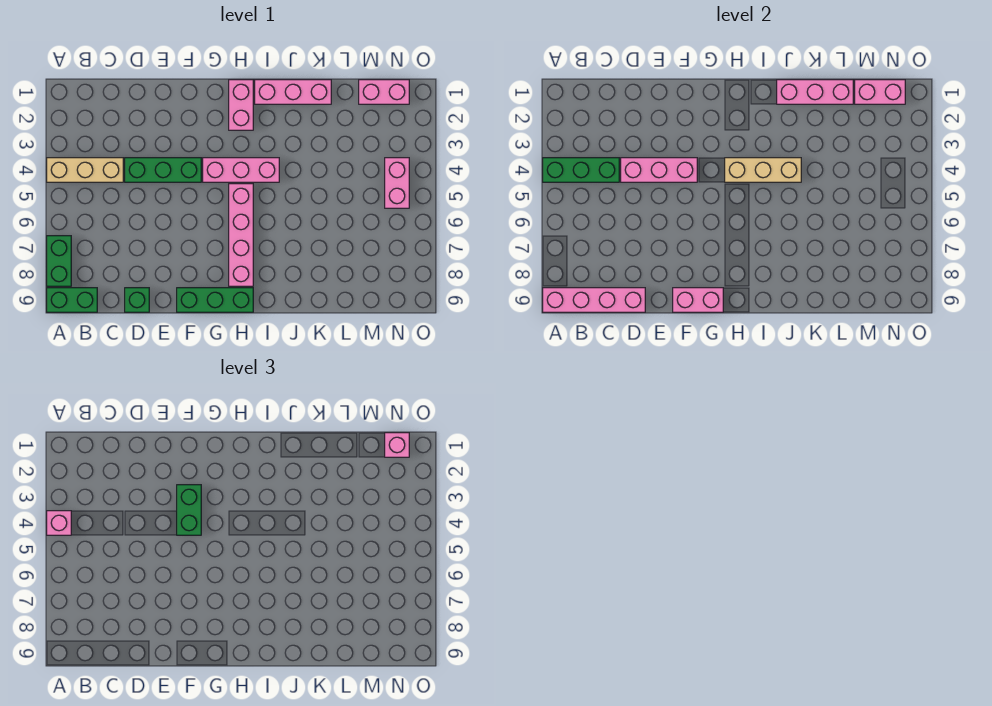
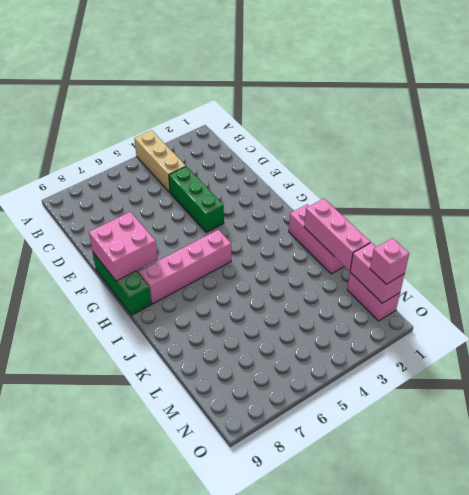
pink 2x2 brick [89,212,157,281] -> pink 1x2 brick [673,288,723,312]
none -> green 1x2 brick [47,236,71,286]
none -> green 1x2 brick [47,288,97,312]
none -> green 1x1 brick [125,288,149,312]

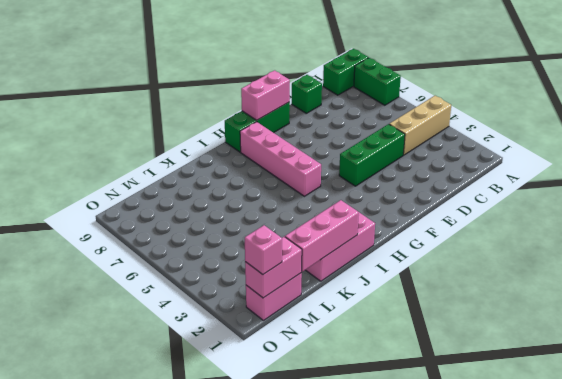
none -> pink 1x3 brick [203,158,279,182]
none -> pink 1x2 brick [229,80,253,130]
none -> pink 1x2 brick [385,158,409,208]

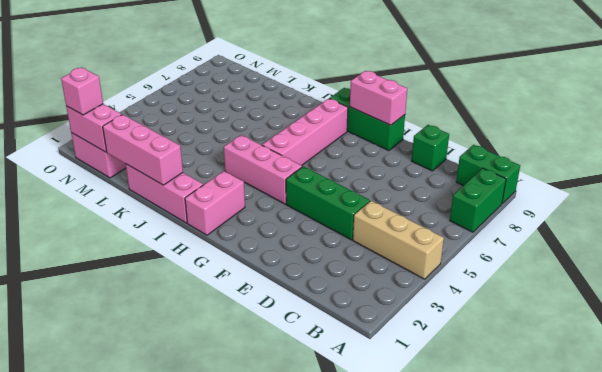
none -> pink 1x2 brick [385,158,409,208]
none -> green 1x3 brick [543,158,619,182]
none -> pink 1x4 brick [543,288,645,312]

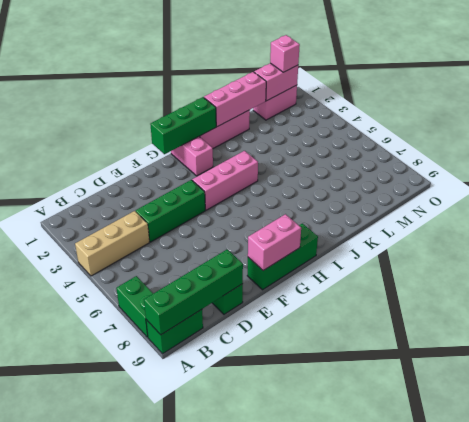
green 1x4 brick [144,249,243,335] -> pink 1x4 brick [543,288,645,312]
green 1x3 brick [150,97,216,154] -> green 1x3 brick moved to [543,158,619,182]
none -> pink 1x4 brick [229,184,253,286]
none -> pink 1x2 brick [385,158,409,208]
none -> pink 1x3 brick [621,158,697,182]

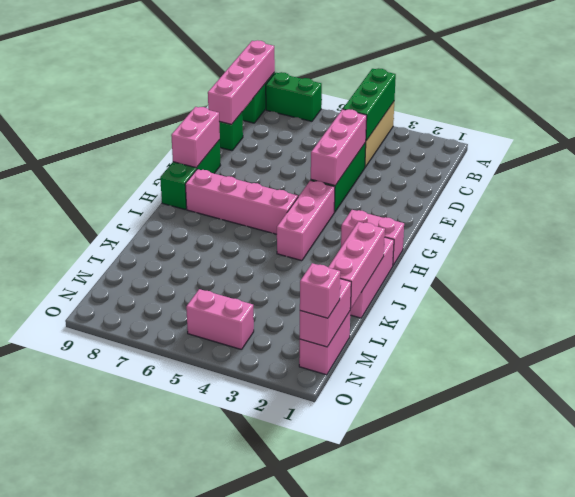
none -> tan 1x3 brick [725,158,801,182]
none -> pink 1x1 brick [47,511,71,535]
none -> green 1x2 brick [177,485,201,535]

